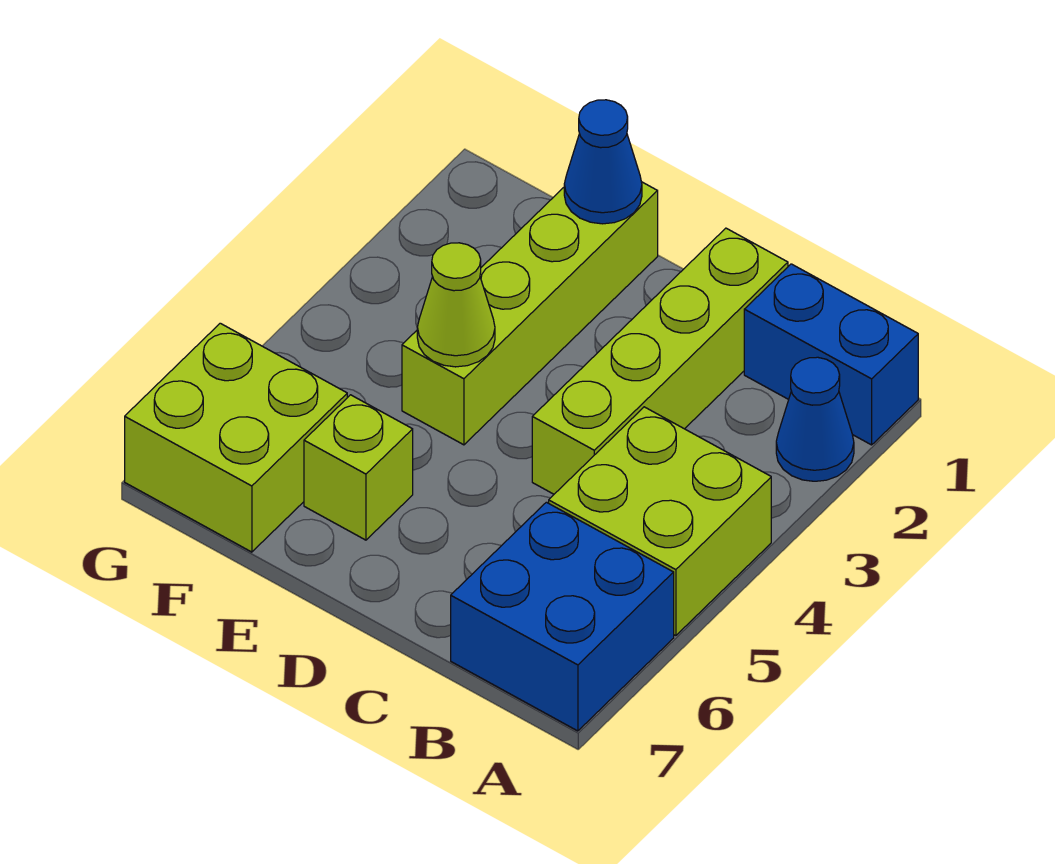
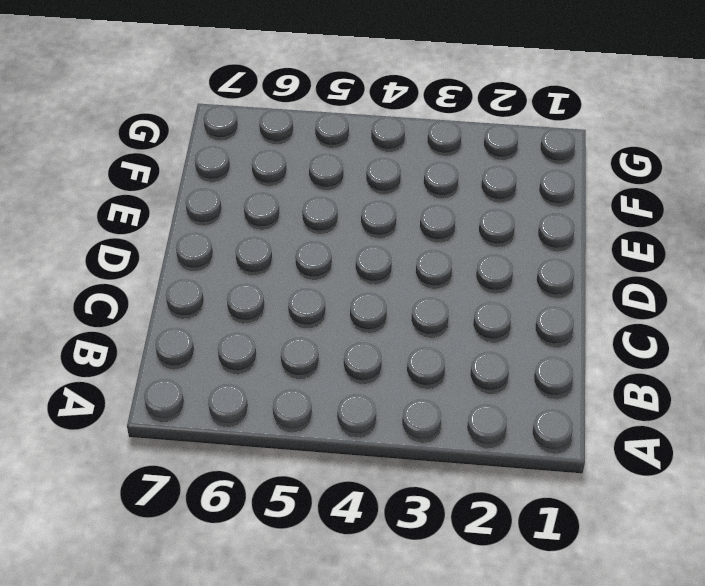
none -> blue 1x2 brick [744,264,918,445]
none -> blue 1x1 cone [776,357,854,481]

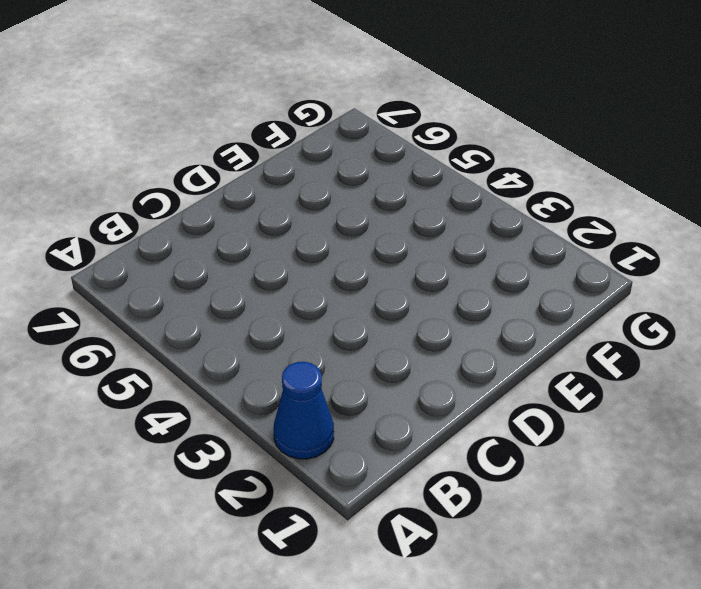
none -> blue 1x2 brick [744,264,918,445]
none -> lime 2x2 brick [549,407,771,636]

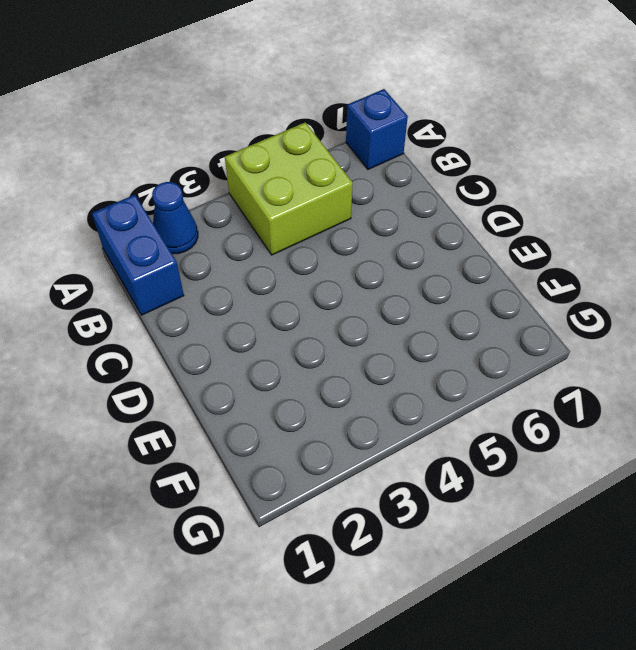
blue 1x1 brick [346,89,408,169] -> blue 2x2 brick [451,502,674,731]
none -> lime 1x4 brick [532,228,788,494]
none -> lime 1x4 brick [402,182,658,445]

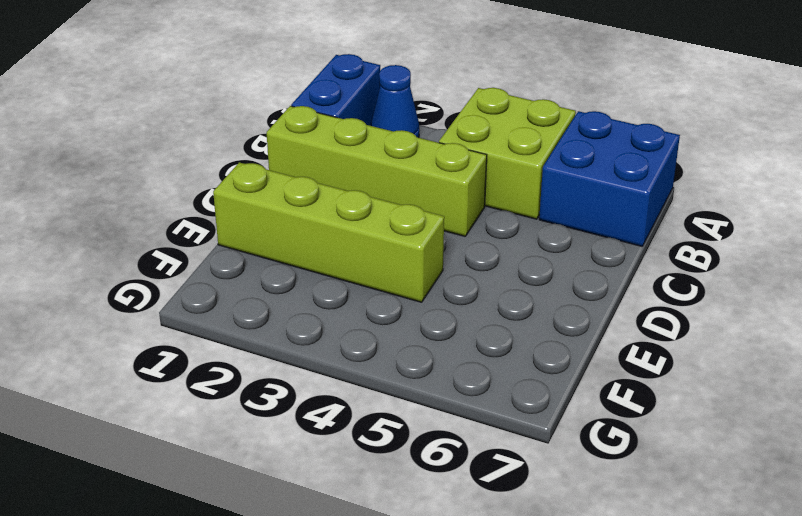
none -> lime 1x1 brick [304,395,413,540]
none -> lime 2x2 brick [125,323,347,552]

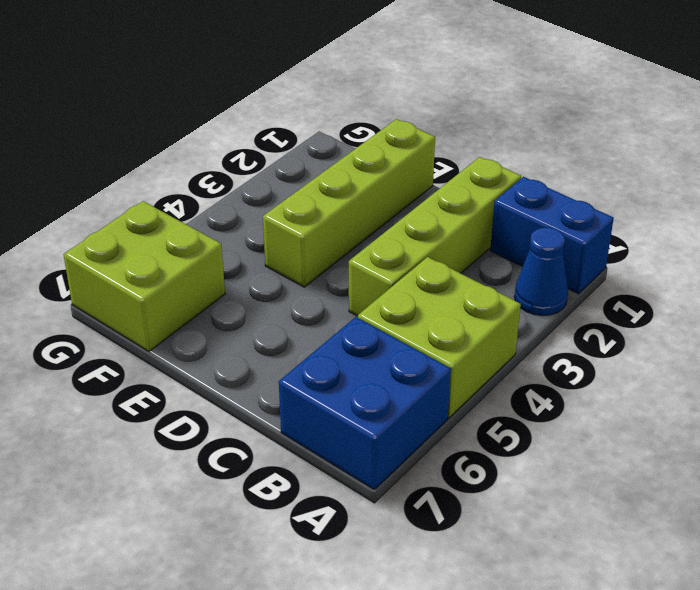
none -> lime 1x1 brick [304,395,413,540]
none -> blue 1x1 cone [564,100,642,224]

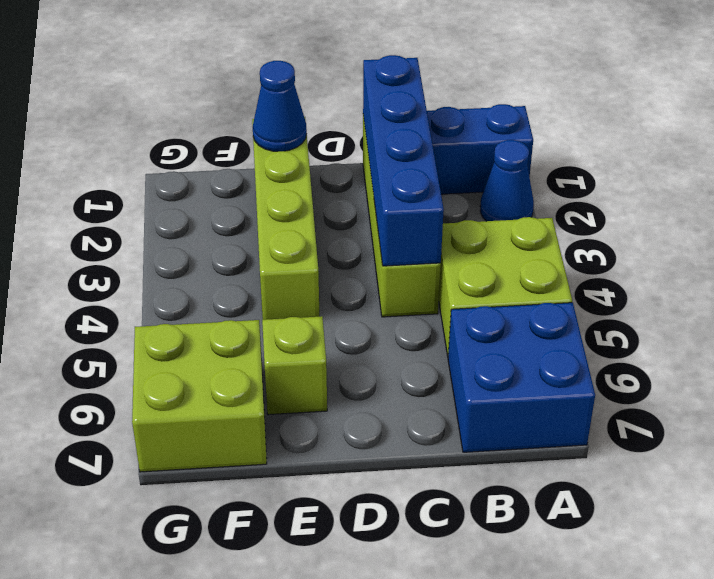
blue 1x4 brick [363,55,444,266] -> none
none -> lime 1x1 cone [417,243,495,367]

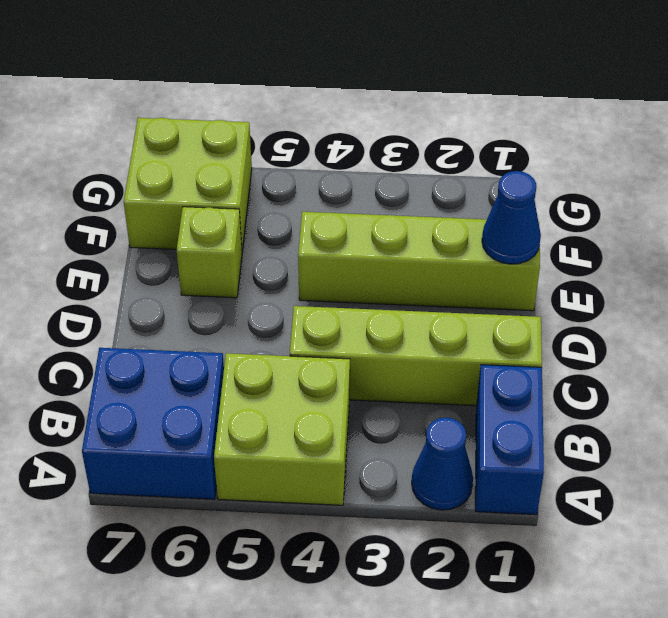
none -> lime 1x1 cone [417,243,495,367]

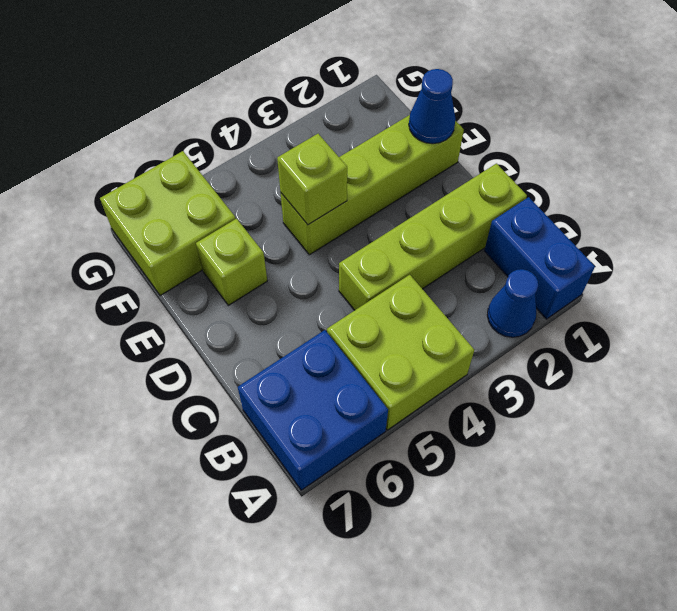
lime 1x1 brick [277,134,347,225] -> lime 1x1 cone [417,243,495,367]

